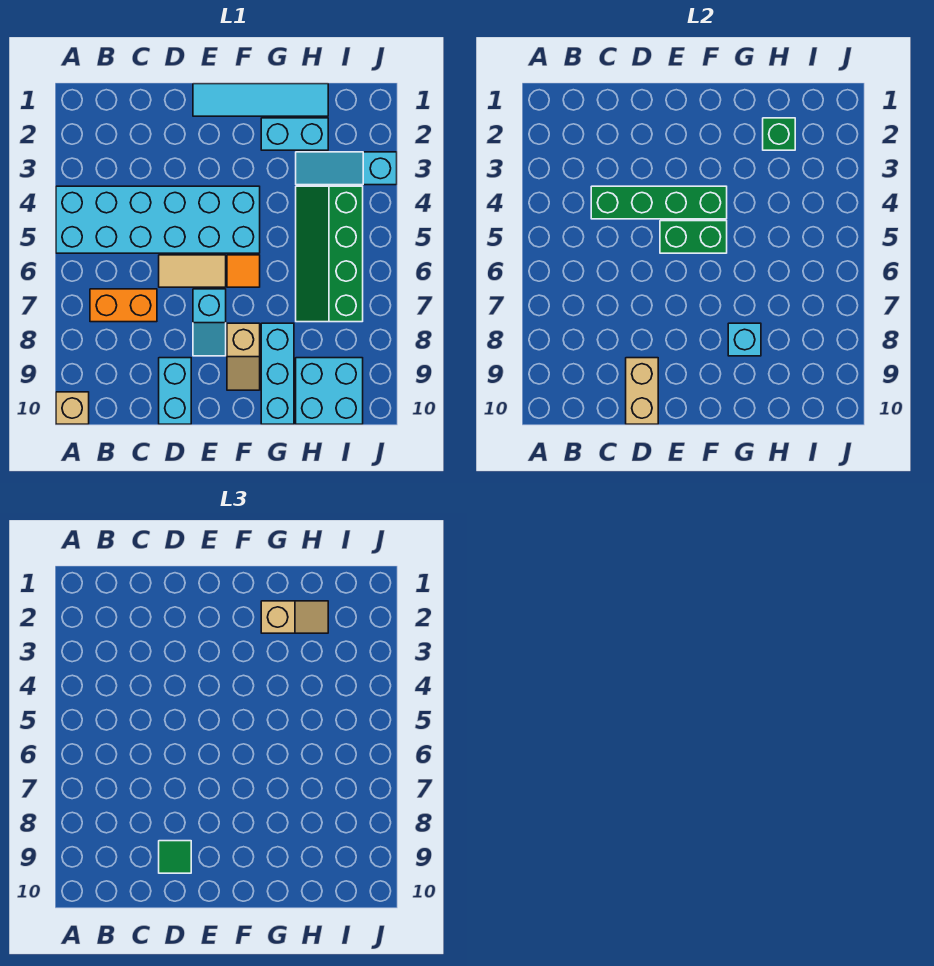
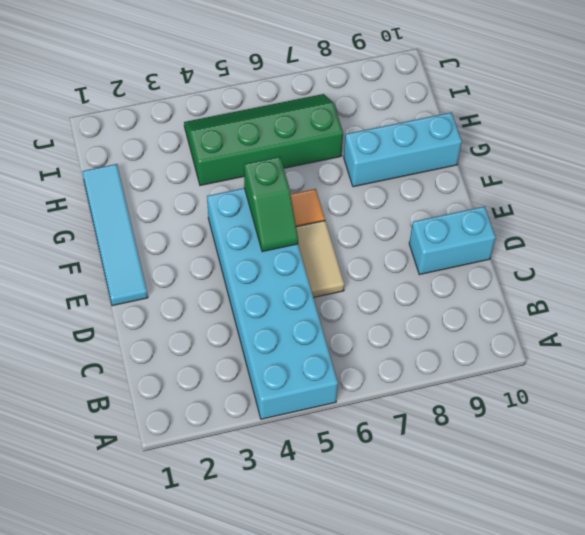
green 1x2 slope [244,157,298,252] -> green 1x2 brick [660,221,727,253]
green 2x4 slope [184,94,343,185] -> green 2x4 slope turned to [296,186,363,322]
none -> tan 1x1 brick [56,392,89,424]
none -> orange 1x2 brick [90,289,157,322]
none -> cyan 1x2 slope [193,289,226,356]

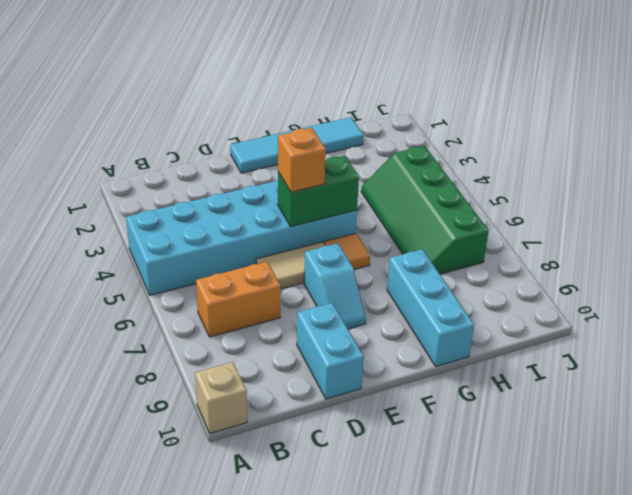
orange 1x1 brick [278,128,326,192] -> none
none -> tan 1x2 slope [227,323,260,390]
none -> cyan 1x2 brick [261,118,328,150]
none -> cyan 1x3 slope [296,152,397,185]

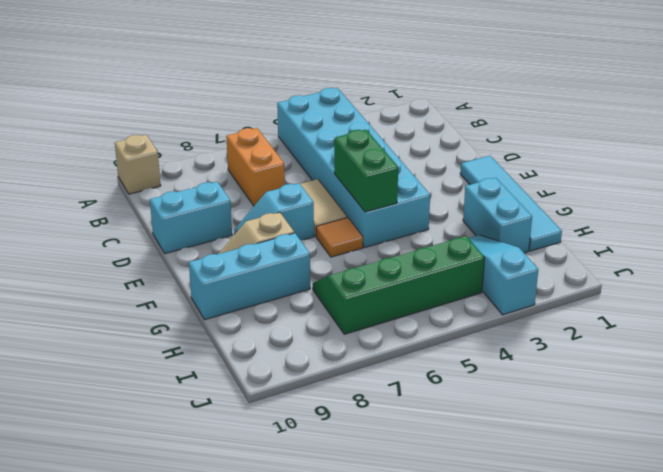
none -> cyan 2x2 brick [296,358,363,424]
none -> green 1x4 brick [591,186,727,219]
none -> tan 1x2 brick [626,358,658,424]

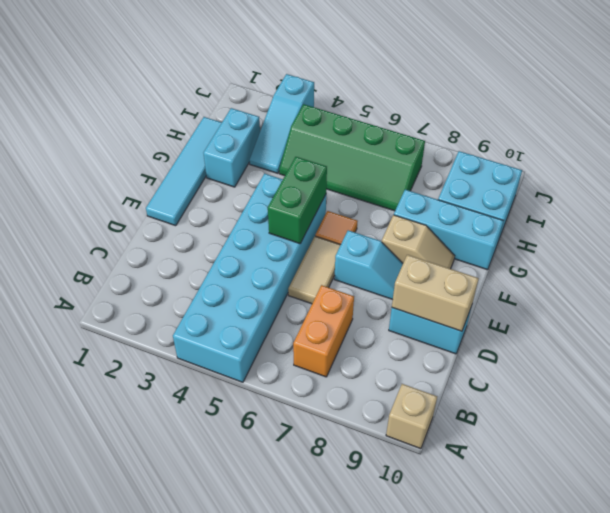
none -> green 1x4 brick [591,186,727,219]
none -> cyan 1x1 brick [728,323,761,356]
none -> green 1x1 brick [763,118,795,150]

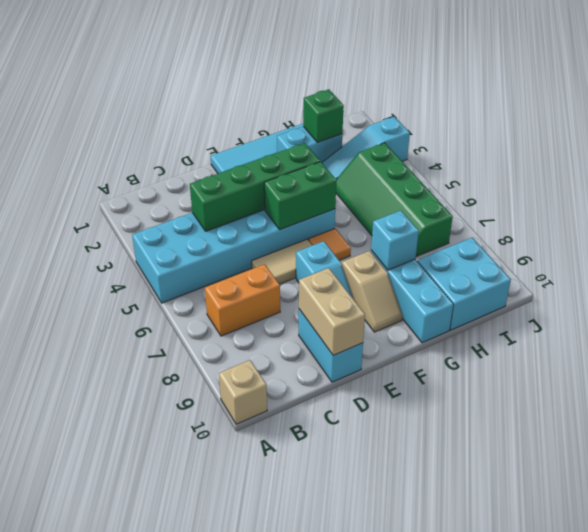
none -> green 1x1 tile [159,841,191,873]
none -> tan 1x2 slope [261,601,328,633]

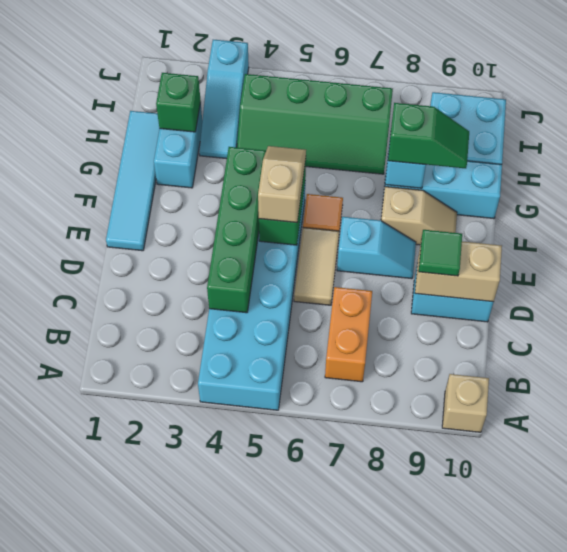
tan 1x2 slope [258,146,306,223] -> tan 1x2 slope moved to [261,601,328,633]
green 1x2 slope [388,103,469,168] -> none

